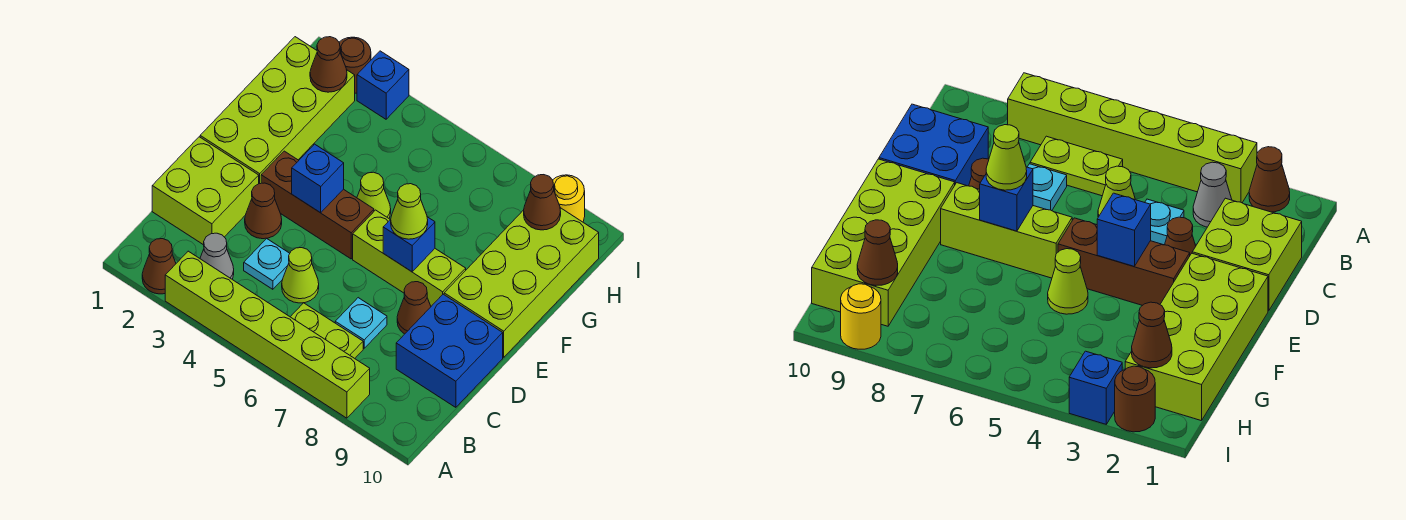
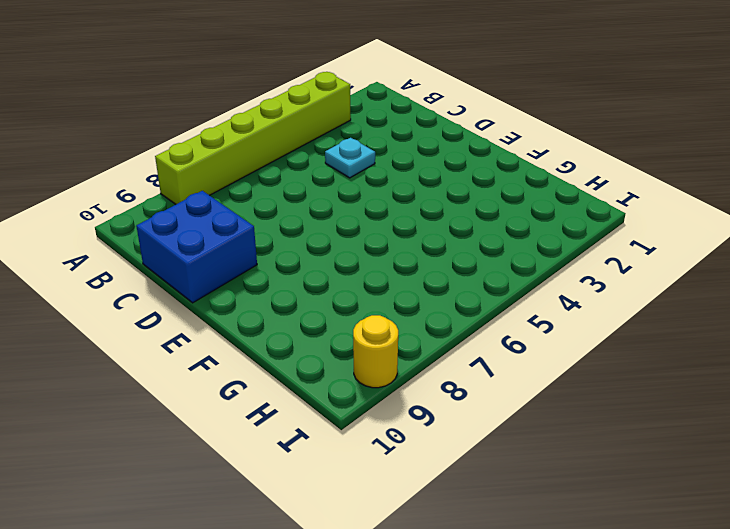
none -> brown 1x1 cone [142,239,176,294]
none -> grey 1x1 cone [200,233,234,279]
none -> lime 1x2 plate [291,303,363,358]

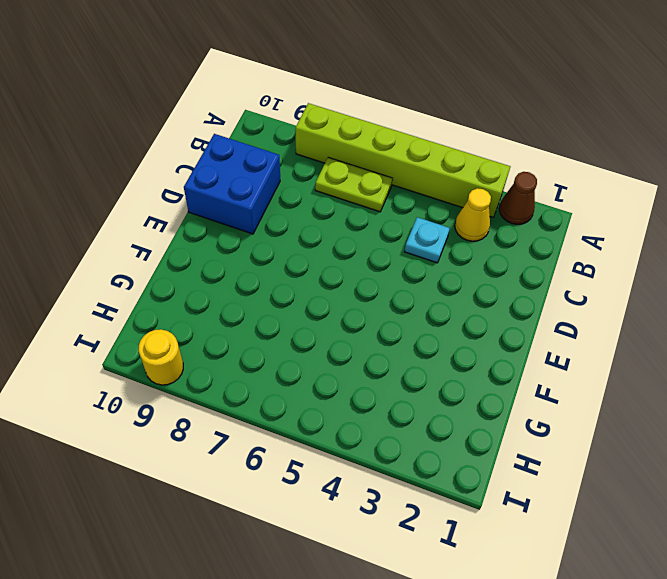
yellow 1x1 cone [455,188,491,241] -> grey 1x1 cone [200,233,234,279]
none -> lime 2x2 brick [152,137,259,245]
none -> lime 1x1 cone [282,248,319,303]
none -> cyan 1x1 plate [335,298,387,348]

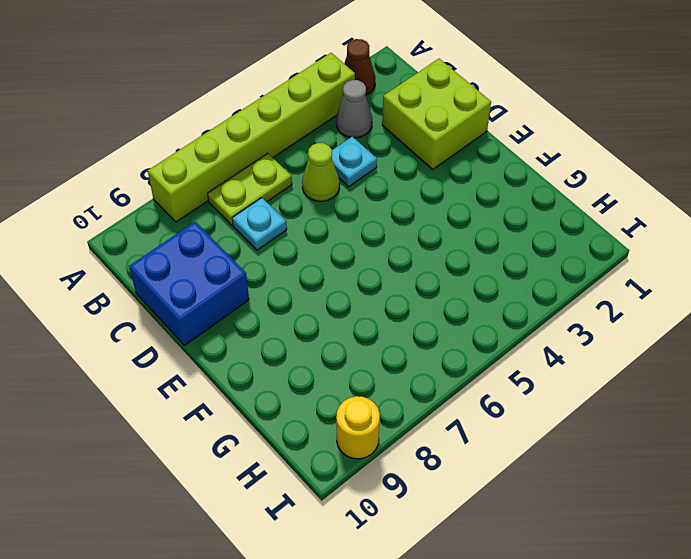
none -> brown 1x1 cone [245,183,282,239]
none -> brown 1x1 cone [397,282,431,334]
none -> lime 2x4 brick [200,37,355,184]

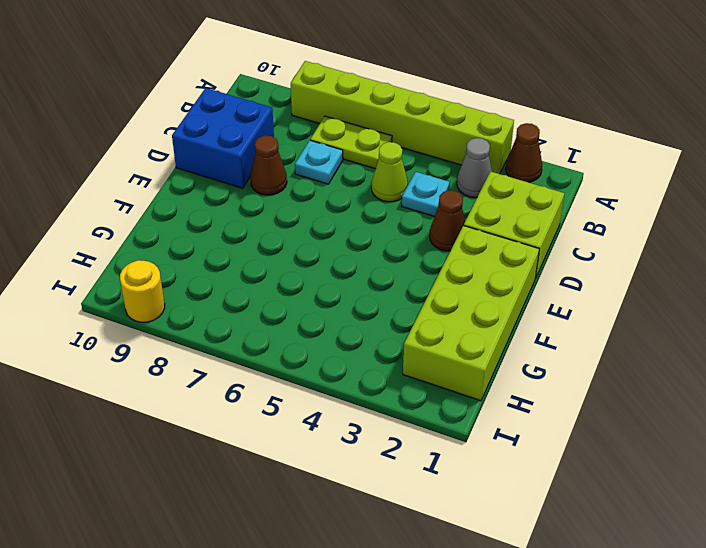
none -> brown 1x3 brick [261,151,374,259]
none -> lime 1x3 brick [353,210,466,306]
none -> lime 2x4 brick [444,208,599,357]

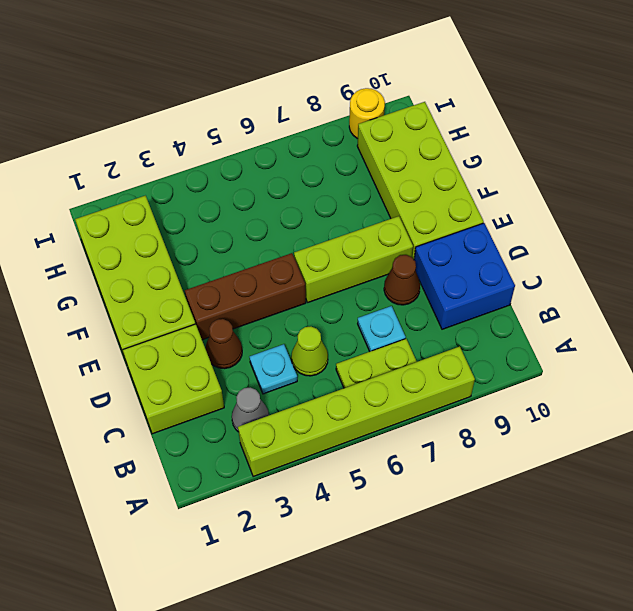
none -> brown 1x1 cone [142,239,176,294]
none -> lime 1x1 cone [357,172,391,218]
none -> brown 1x1 round brick [339,37,371,93]

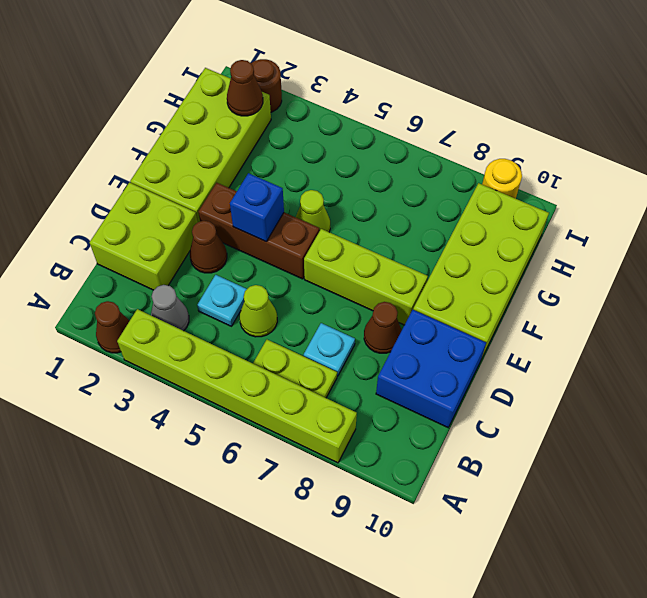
none -> blue 1x1 brick [357,51,409,119]
none -> blue 1x1 brick [383,217,435,272]
none -> brown 1x1 cone [524,175,561,230]

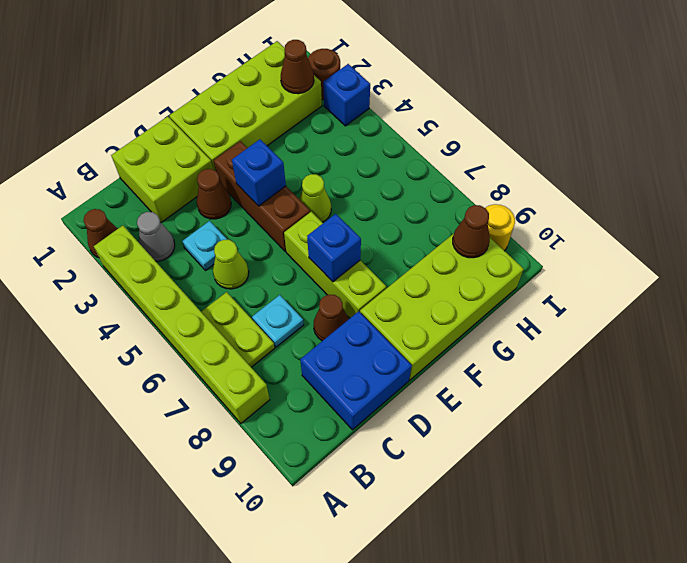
none -> lime 1x1 cone [391,184,428,239]

